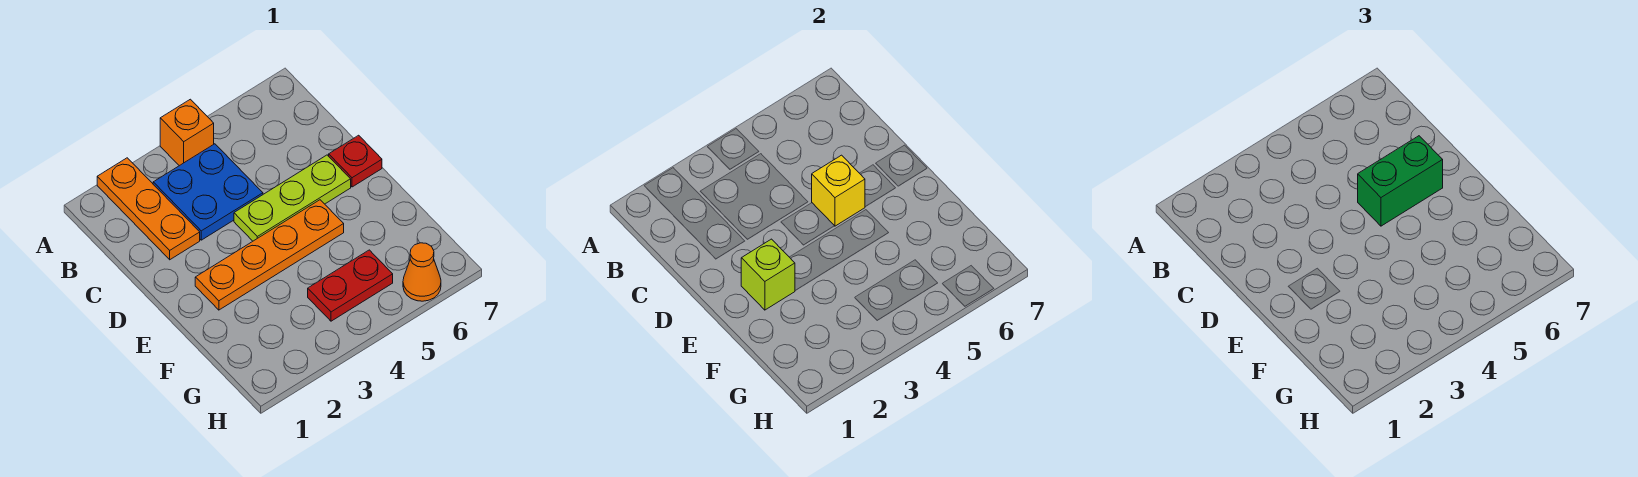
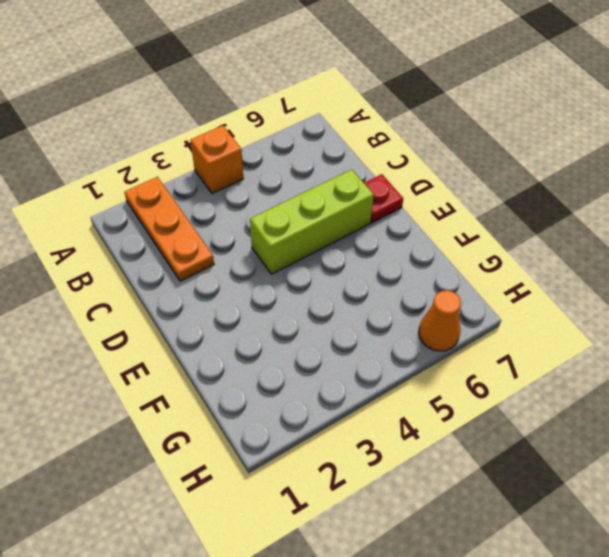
lime 1x3 brick [250,169,374,274] -> lime 1x3 plate [234,155,351,241]
none -> blue 2x2 plate [153,144,263,240]
none -> orange 1x4 plate [195,200,344,310]

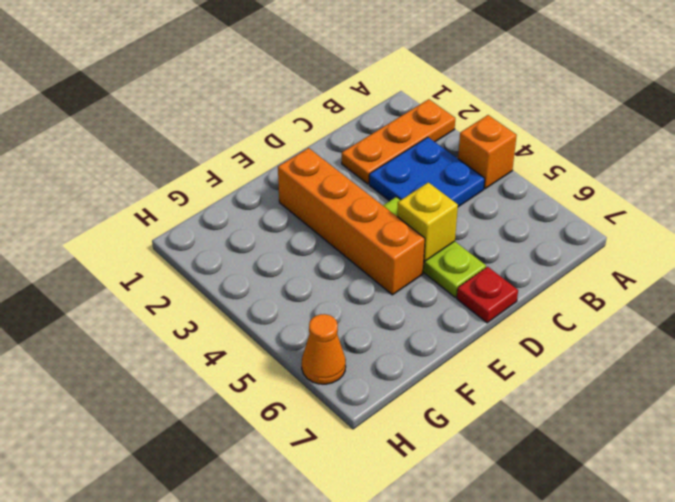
orange 1x4 brick [278,148,425,295] -> orange 1x4 plate [195,200,344,310]
none -> red 1x2 plate [308,250,393,321]
none -> lime 1x1 brick [741,239,795,310]

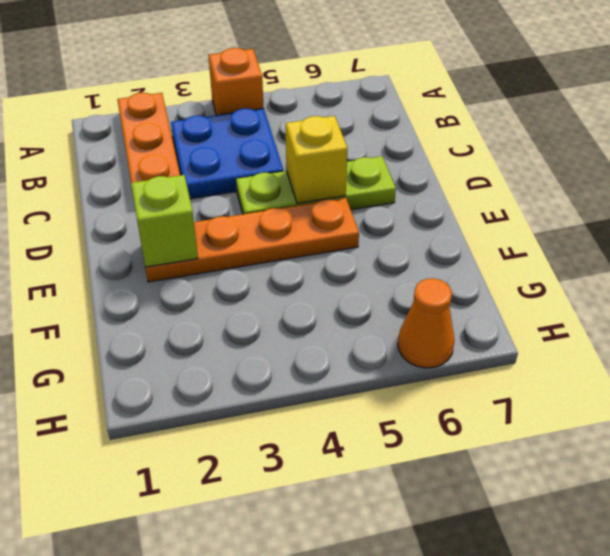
none -> red 1x1 plate [329,135,382,187]
none -> red 1x2 plate [308,250,393,321]

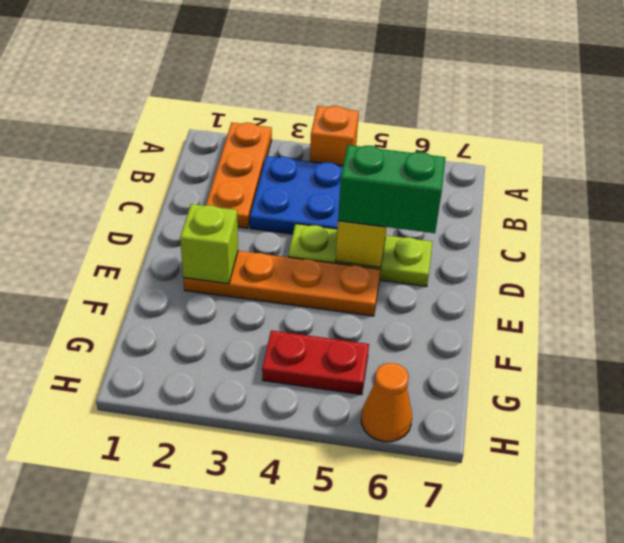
none -> red 1x1 plate [329,135,382,187]

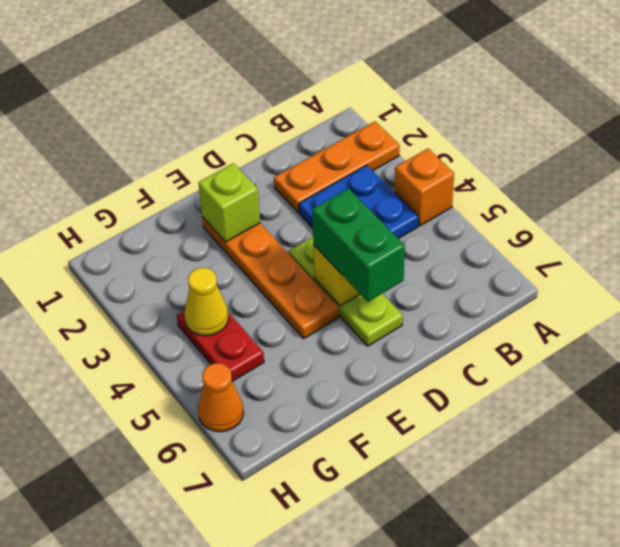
yellow 1x1 cone [184,268,229,336] -> none
none -> red 1x1 plate [329,135,382,187]

